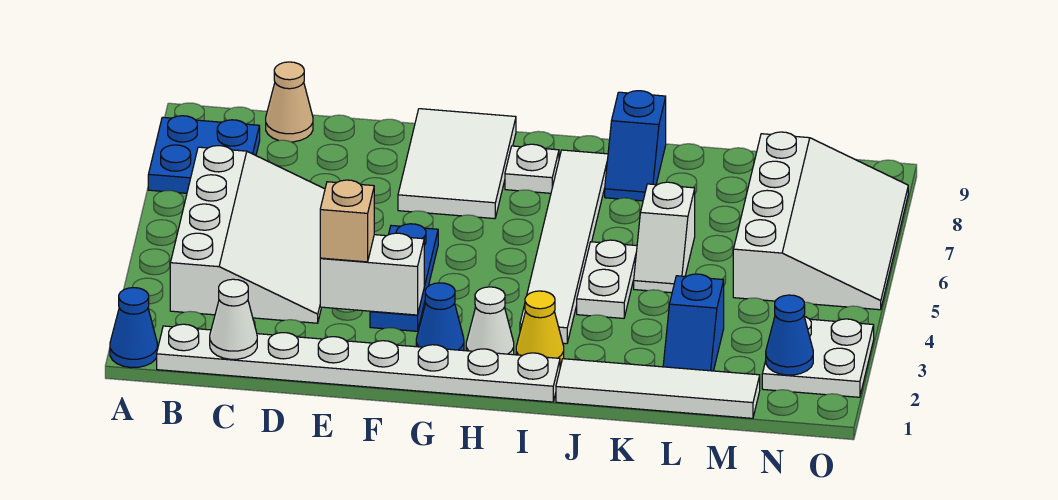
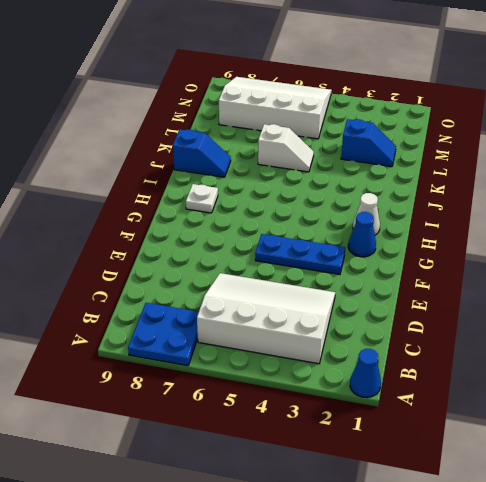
none -> white 1x8 plate [157,324,560,402]
none -> tan 1x1 cone [266,62,313,142]
none -> white 2x3 tile [398,109,516,219]

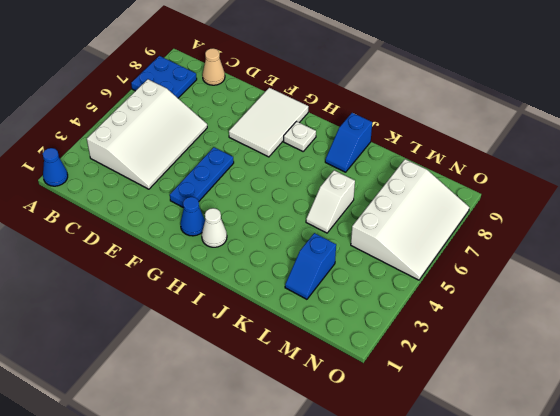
none -> white 1x8 plate [157,324,560,402]
none -> yellow 1x1 cone [516,291,564,364]
none -> white 1x6 tile [520,150,608,344]

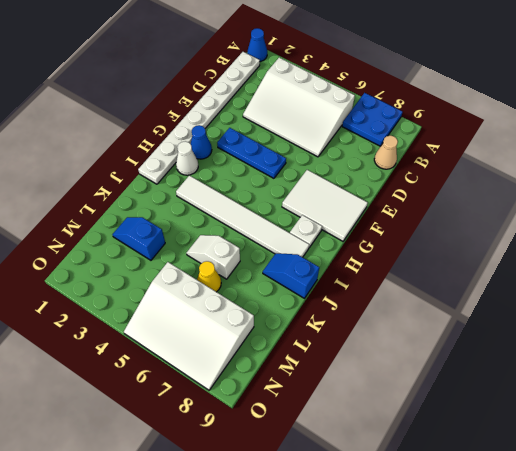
yellow 1x1 cone [197,261,221,292] -> yellow 1x1 cone moved to [516,291,564,364]
none -> white 1x4 tile [556,359,760,418]
none -> white 1x2 plate [577,240,637,318]
none -> white 2x2 plate [762,316,874,397]

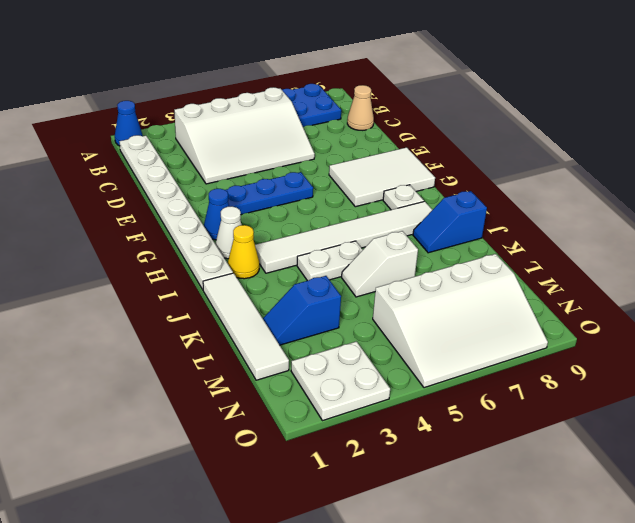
none -> white 1x1 cone [210,279,257,359]
none -> white 1x2 brick [320,233,424,315]
none -> blue 1x1 cone [766,295,813,375]

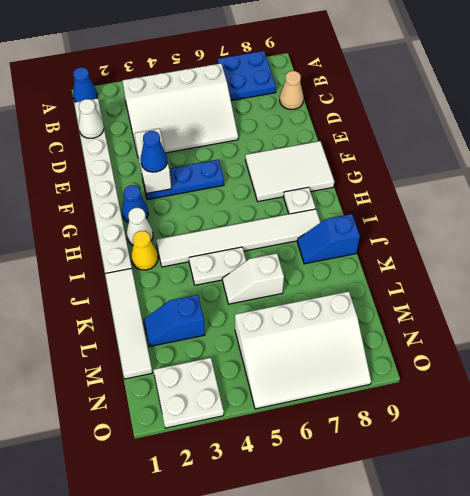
blue 1x1 cone [141,131,167,172] -> blue 1x1 cone moved to [766,295,813,375]
none -> tan 1x1 brick [320,180,374,262]

